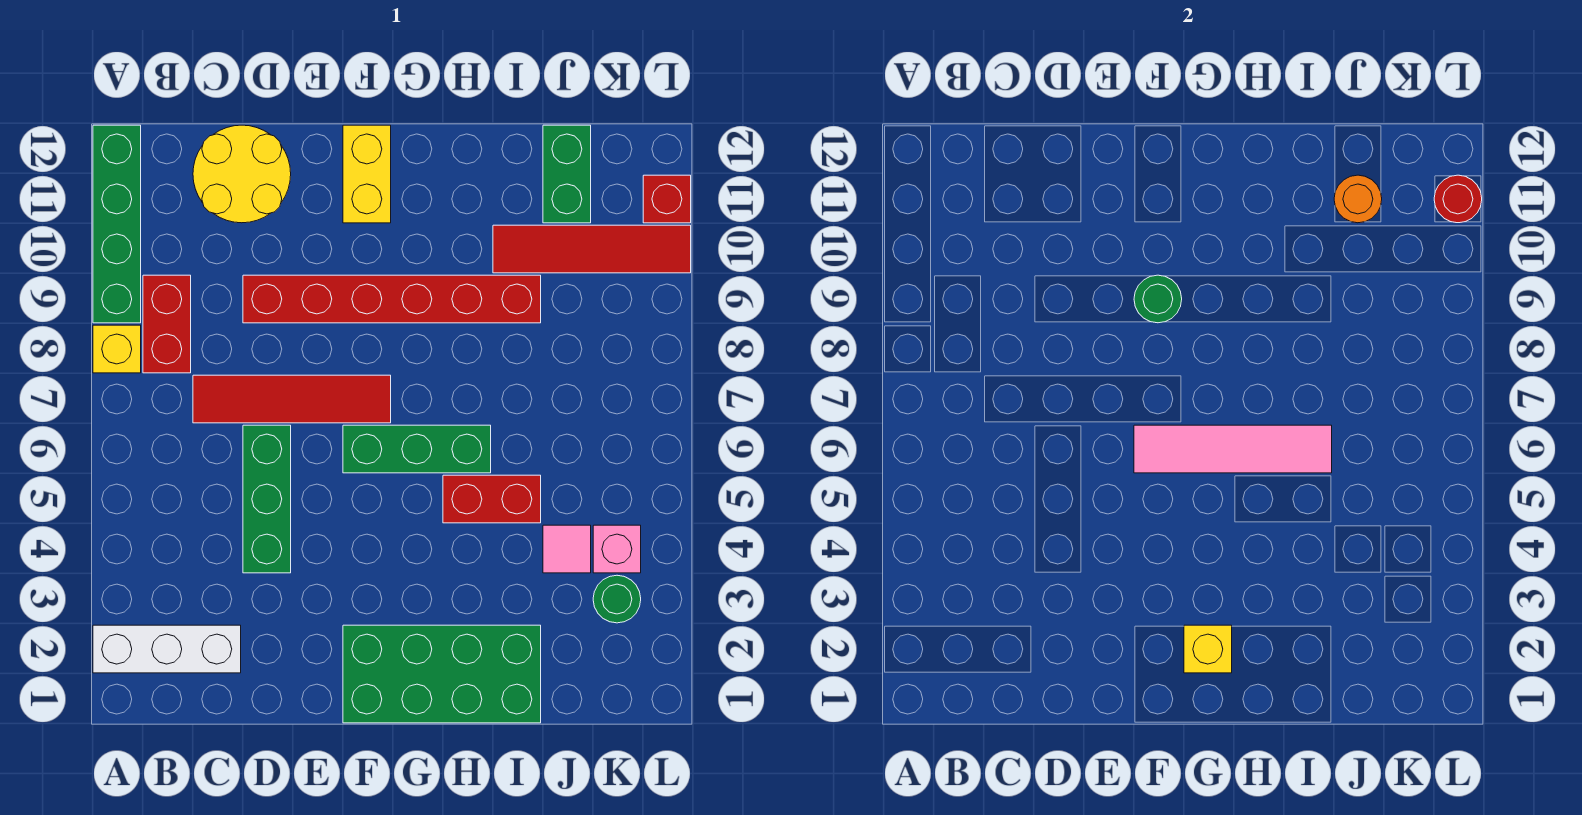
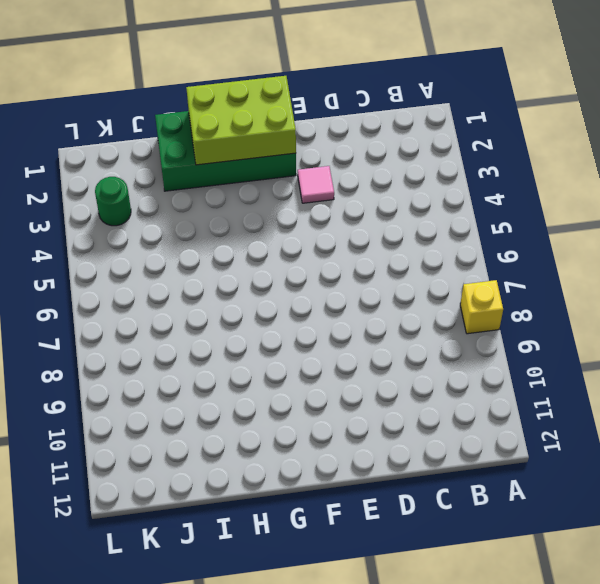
pink 1x1 tile [298,166,334,203] -> pink 1x1 tile moved to [543,525,591,573]
lime 2x3 brick [186,76,296,165] -> yellow 1x1 brick [1184,625,1232,673]
none -> white 1x3 brick [93,625,241,673]
none -> green 1x4 brick [93,125,141,323]
none -> red 1x2 brick [143,275,191,373]

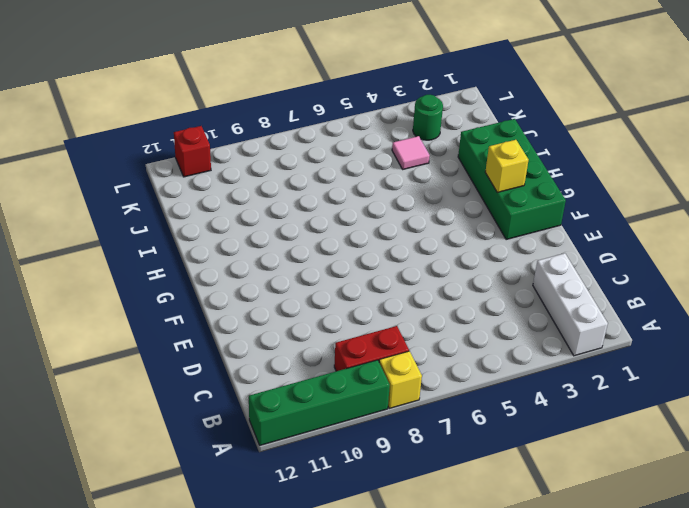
none -> red 1x4 tile [193,375,391,423]
none -> yellow 2x2 round brick [193,125,291,223]
none -> green 1x3 brick [243,425,291,573]

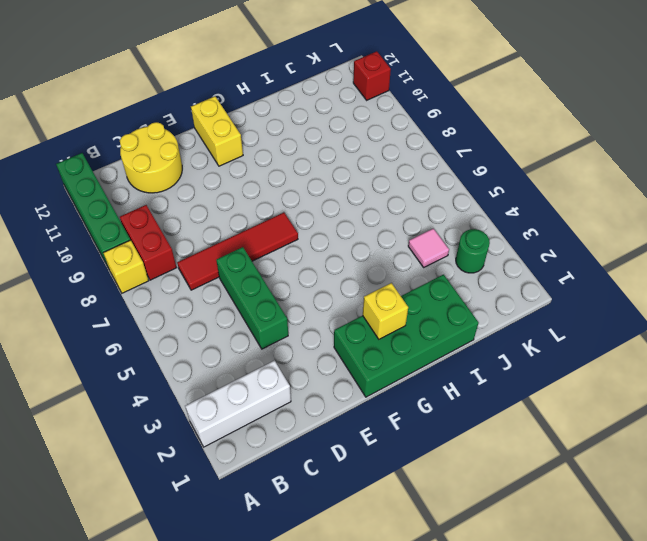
none -> red 1x6 brick [243,275,541,323]
none -> green 1x3 brick [343,425,491,473]
none -> red 1x2 brick [443,475,541,523]

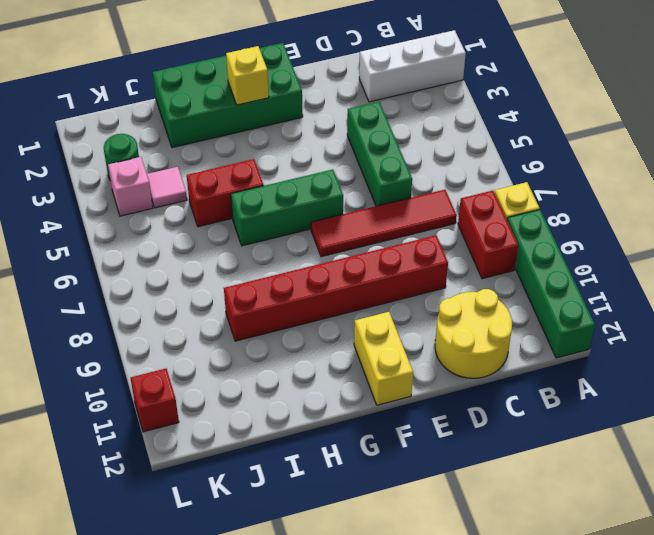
none -> red 1x4 tile [493,225,691,273]
none -> green 1x2 brick [543,125,591,223]
none -> pink 1x4 tile [1134,425,1332,473]

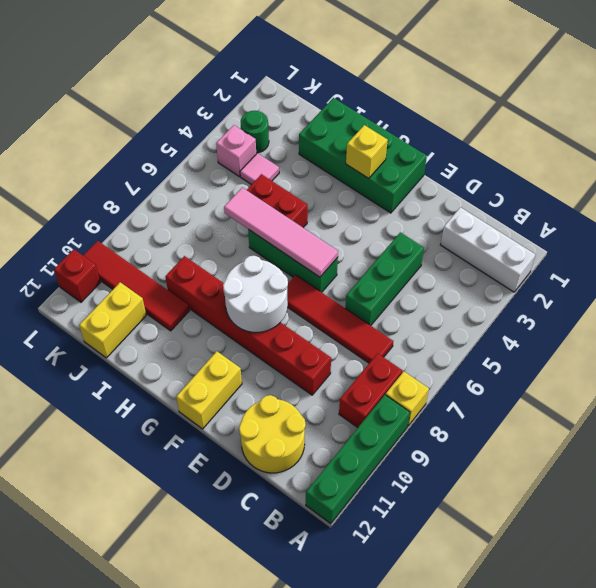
white 2x2 round brick [223,256,288,332] -> green 1x1 round brick [1134,275,1182,323]
yellow 1x2 brick [79,282,146,358] -> green 1x2 brick [543,125,591,223]
none -> orange 1x1 round brick [1334,175,1382,223]
none -> red 1x1 round brick [1434,175,1482,223]

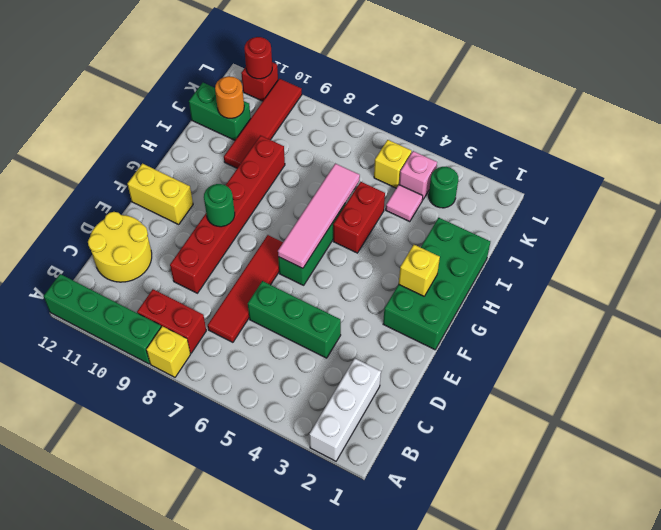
yellow 1x1 brick [374,140,412,188] -> none

